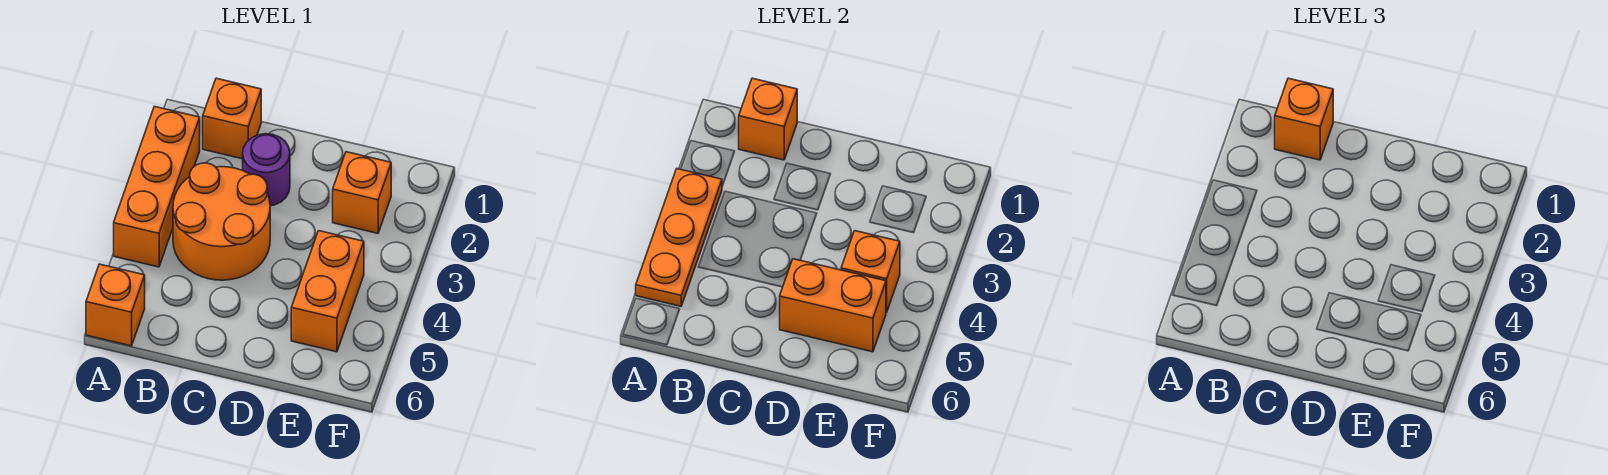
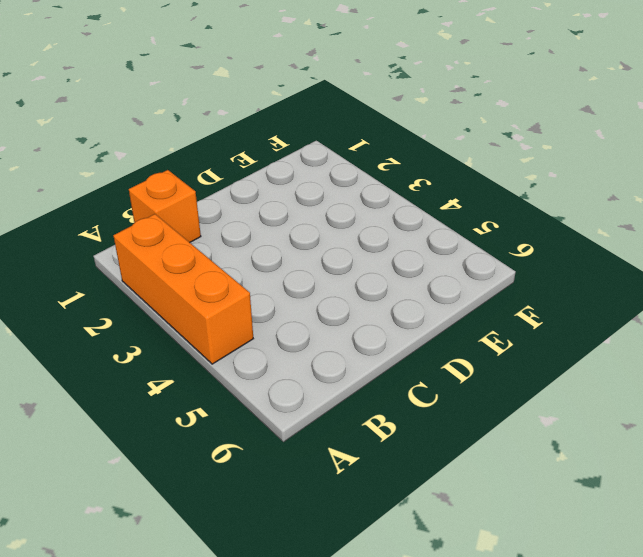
none -> orange 1x1 brick [86,264,145,346]
none -> orange 2x2 round brick [173,163,270,280]
none -> purple 1x1 round brick [243,134,290,206]

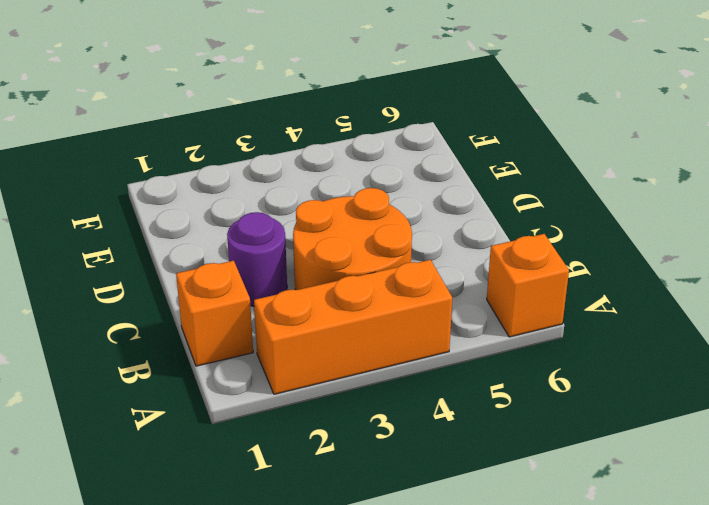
none -> orange 1x1 brick [333,152,391,233]
none -> orange 1x2 brick [291,231,364,352]
none -> orange 1x3 plate [636,169,722,306]

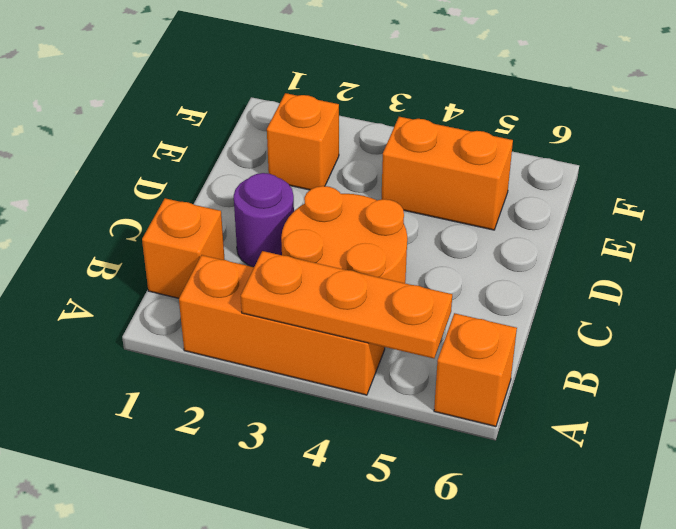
none -> orange 1x1 brick [739,78,797,160]
none -> orange 1x2 brick [780,259,886,352]
none -> orange 1x1 brick [841,231,900,312]

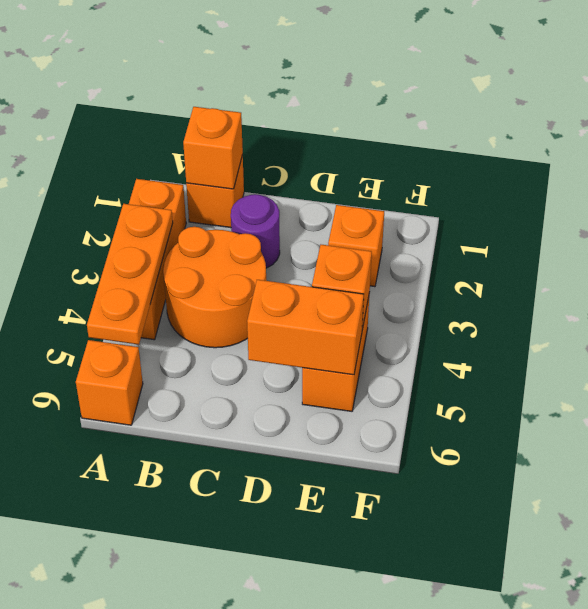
none -> orange 1x1 brick [1275,78,1333,160]

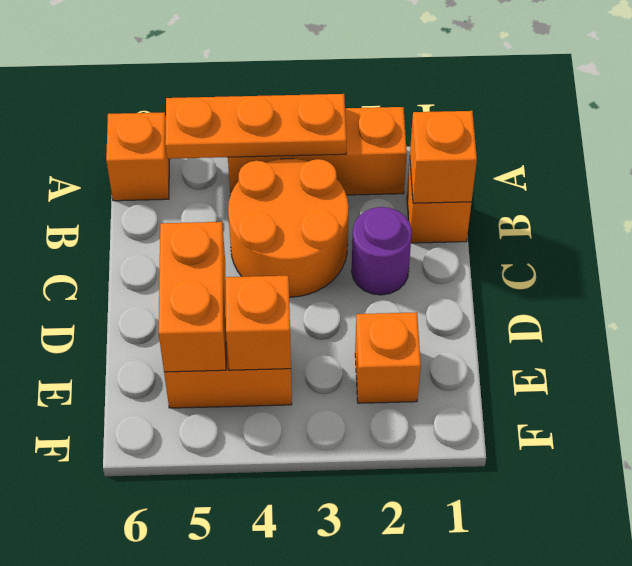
none -> orange 1x1 brick [1275,78,1333,160]

